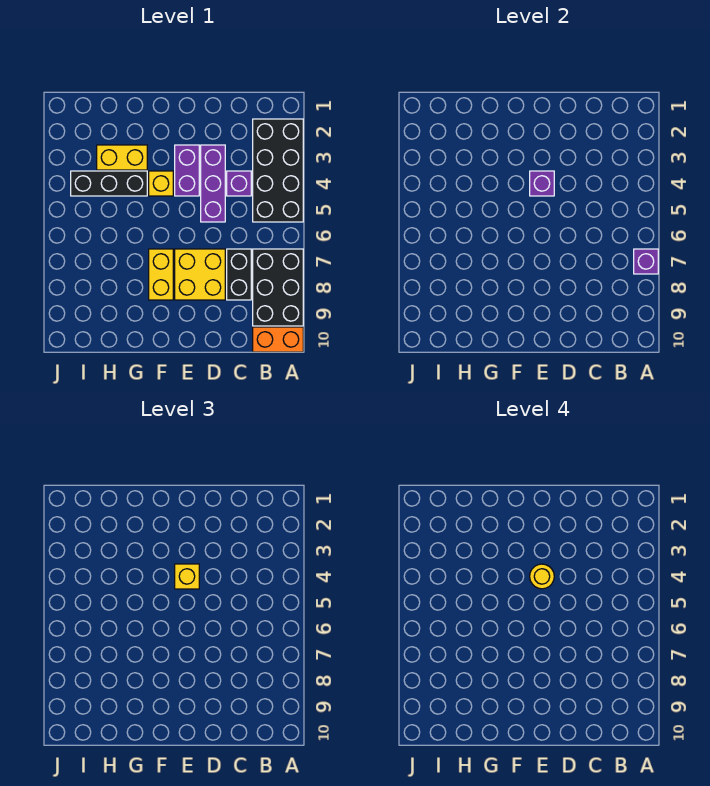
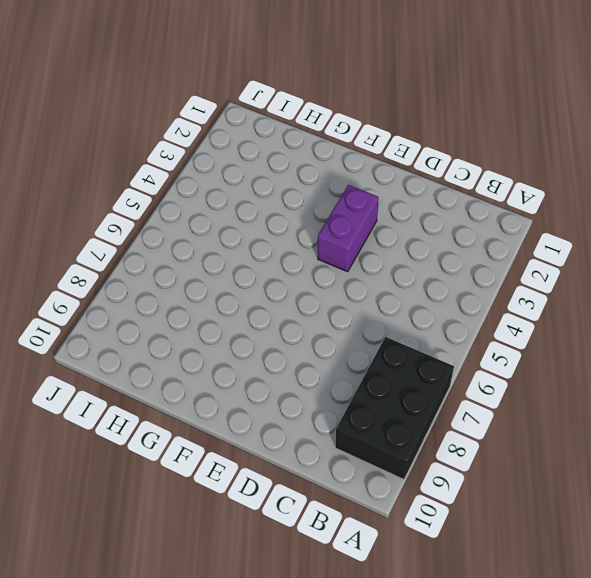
none -> black 2x4 brick [253,119,303,222]
none -> orange 1x2 brick [253,327,303,352]
none -> purple 1x1 brick [227,171,251,196]

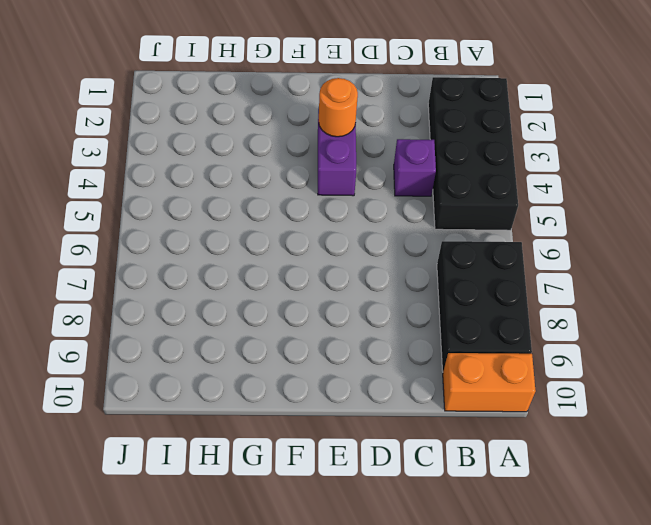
orange 1x1 round brick [319,78,358,137] -> none
none -> black 1x2 brick [227,249,251,300]
none -> purple 1x3 brick [201,145,225,222]
none -> yellow 2x2 brick [175,249,225,300]

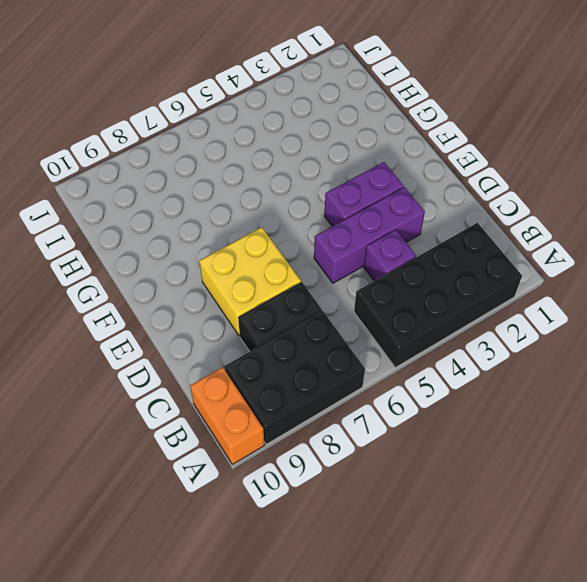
none -> yellow 1x1 brick [149,171,173,196]
none -> yellow 1x2 brick [149,249,173,300]
none -> yellow 1x2 brick [97,145,147,170]

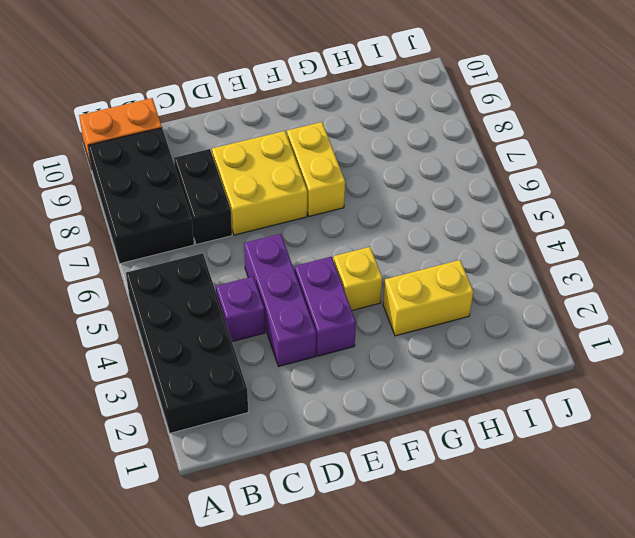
none -> black 1x3 brick [71,171,147,196]
none -> purple 1x1 brick [634,249,658,274]
none -> purple 1x1 brick [530,171,554,196]

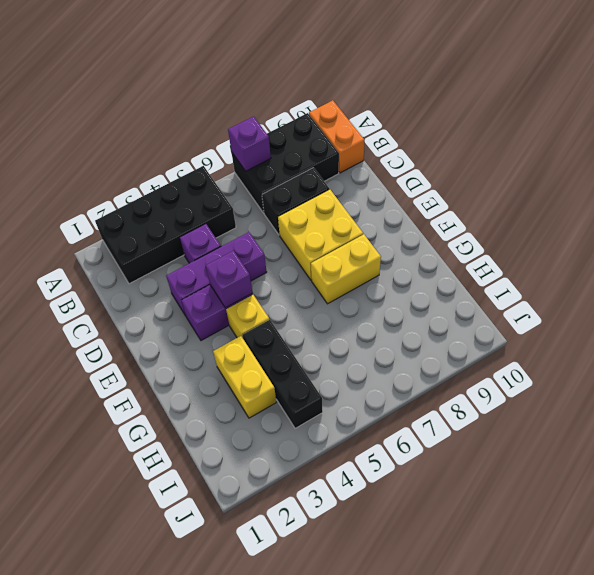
none -> yellow 1x1 brick [175,564,199,589]
none -> yellow 1x1 round brick [530,564,554,589]

